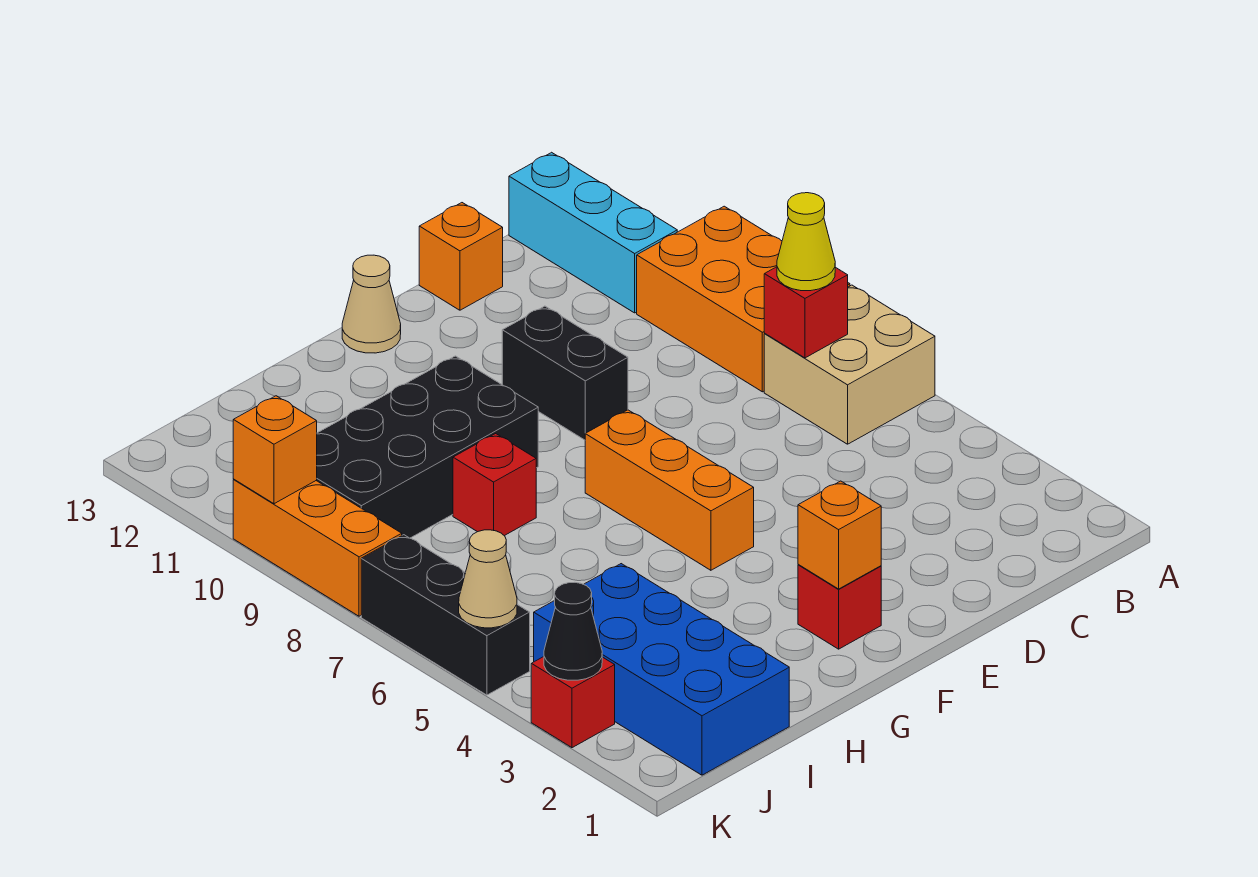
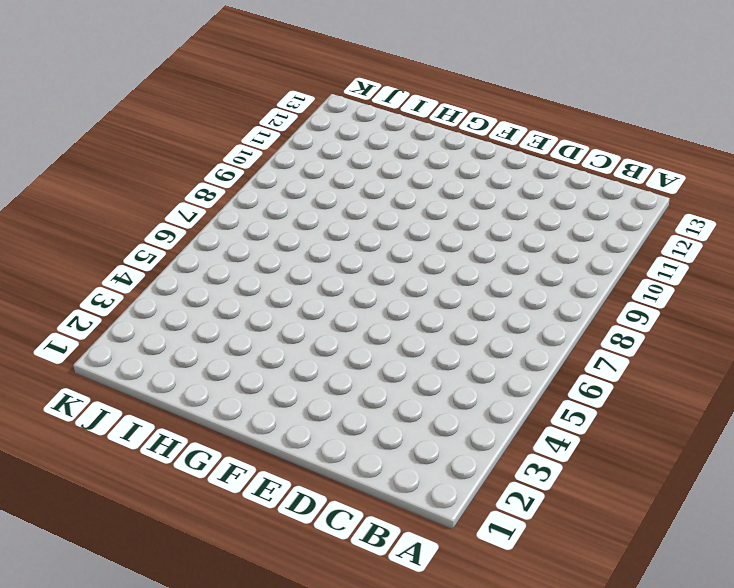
none -> tan 2x2 brick [764,285,935,444]
none -> orange 2x3 brick [637,206,850,392]
none -> cyan 1x3 brick [509,152,677,313]

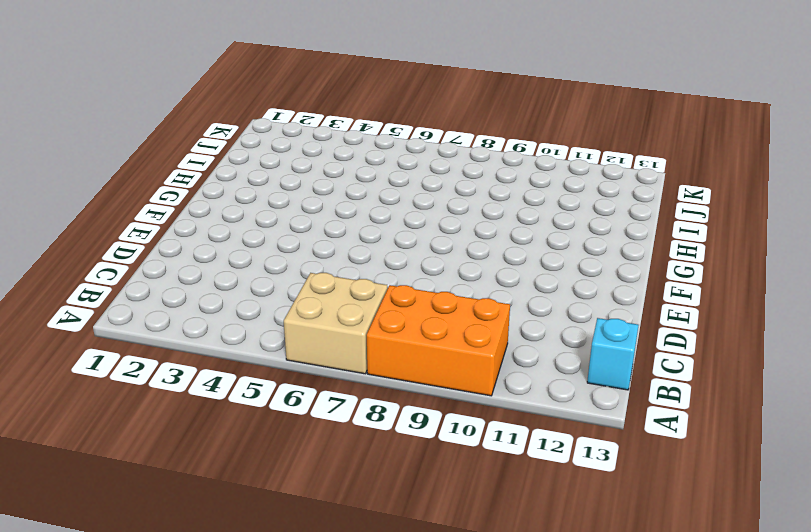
cyan 1x1 brick [587,318,639,390] -> cyan 1x3 brick [509,152,677,313]
none -> orange 1x1 brick [419,203,503,310]
none -> black 1x2 brick [502,306,628,440]
none -> red 1x1 brick [798,565,881,649]

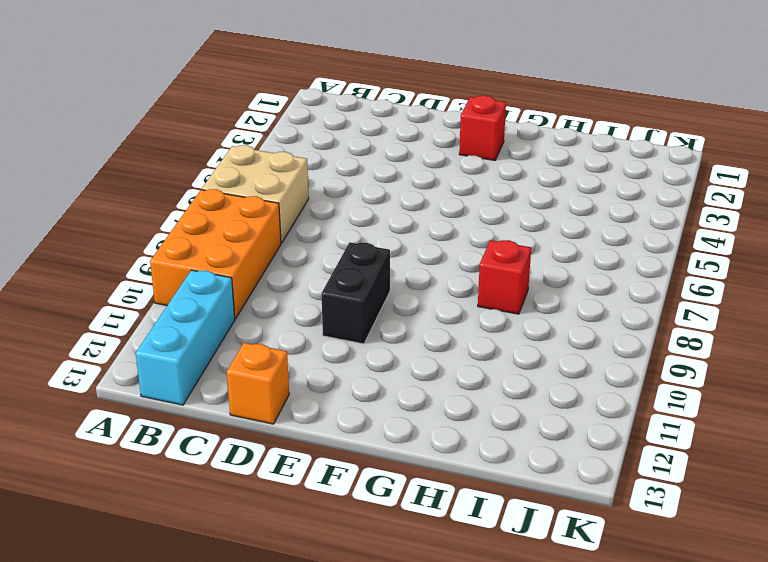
none -> orange 1x3 brick [585,410,754,570]
none -> tan 1x1 cone [342,255,401,353]
none -> black 2x4 brick [316,356,538,538]

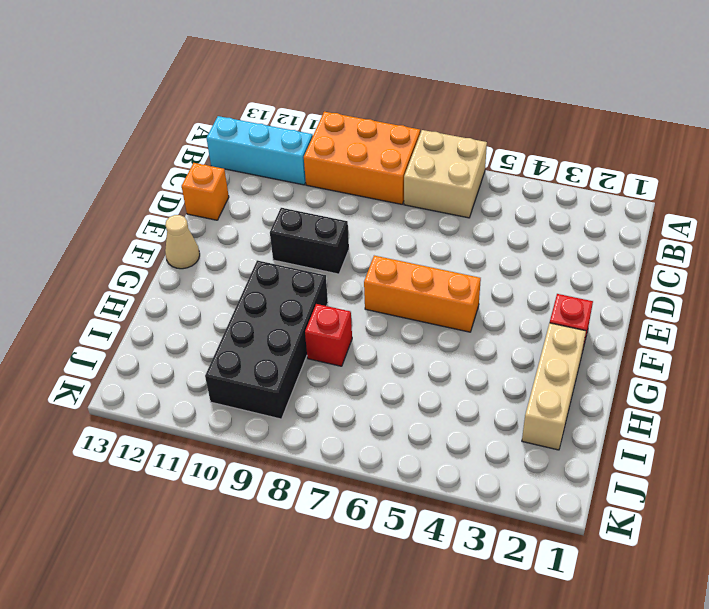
tan 1x3 brick [522,323,586,450] -> blue 2x4 brick [534,564,789,775]
none -> red 1x1 brick [531,657,615,748]
none -> black 1x3 brick [361,535,530,695]
none -> orange 1x3 brick [233,480,402,616]

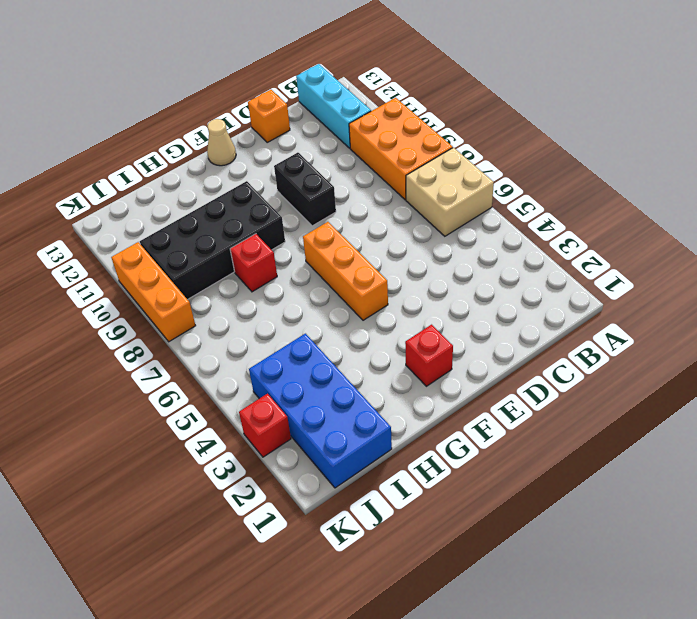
none -> black 1x3 brick [361,535,530,695]
none -> red 1x1 brick [764,267,848,358]
none -> orange 1x1 brick [798,481,881,589]

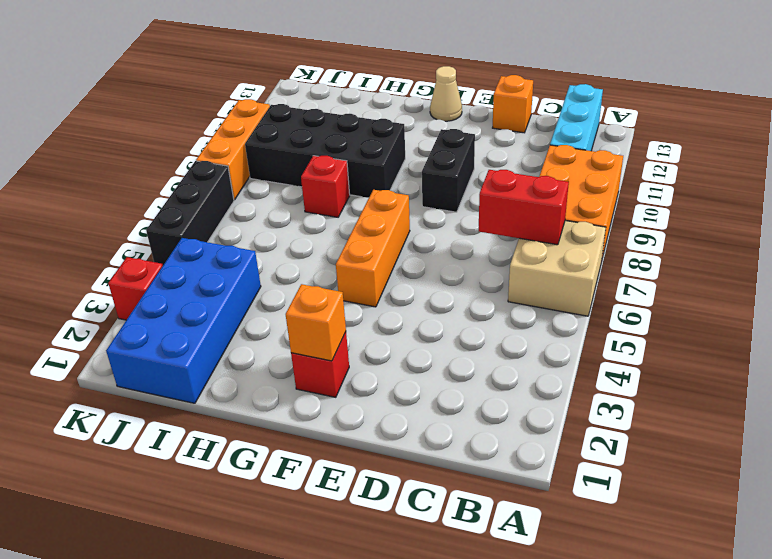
red 1x2 brick [479,170,569,245] -> red 1x1 brick [764,267,848,358]
none -> black 1x1 cone [544,582,602,680]
none -> tan 1x1 cone [459,530,517,628]
none -> orange 1x1 brick [233,396,317,504]

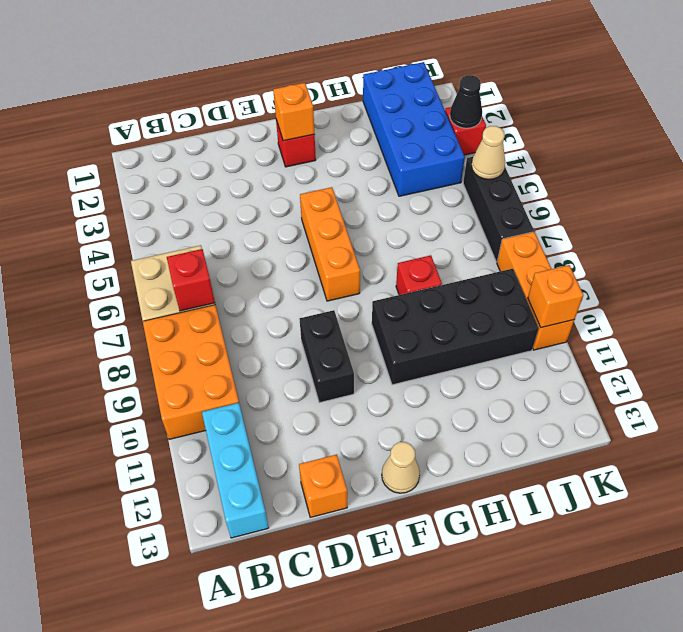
none -> yellow 1x1 cone [777,193,835,291]

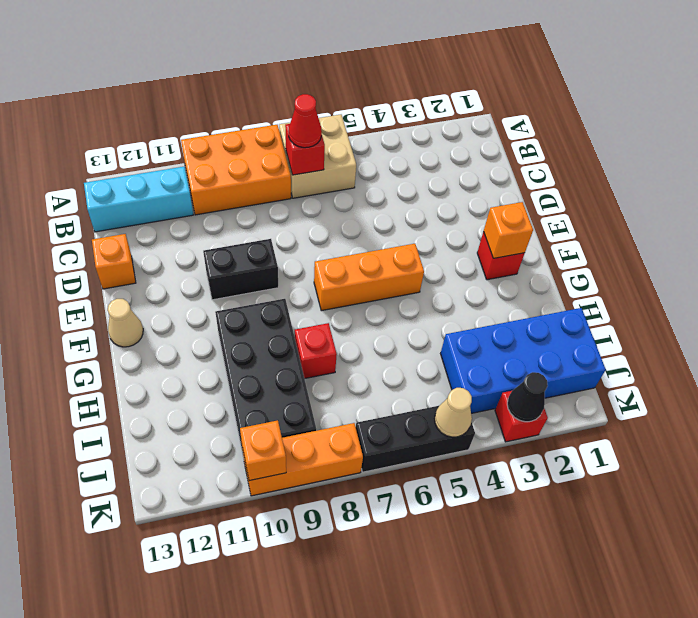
red 1x1 cone [289,94,322,148] -> yellow 1x1 cone [777,193,835,291]

